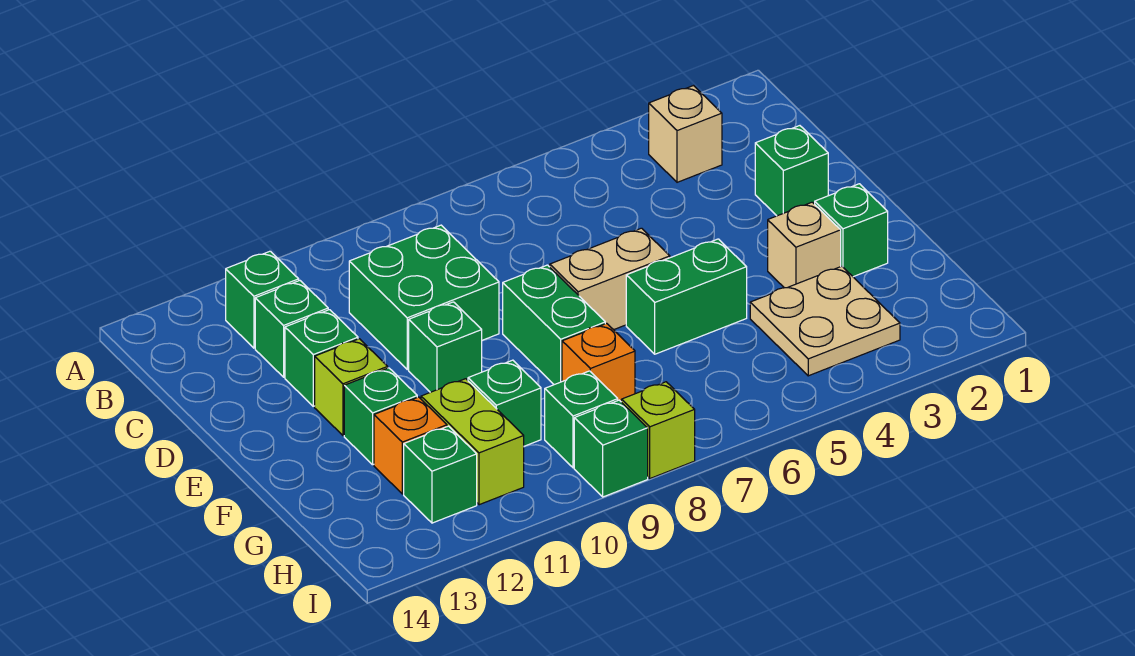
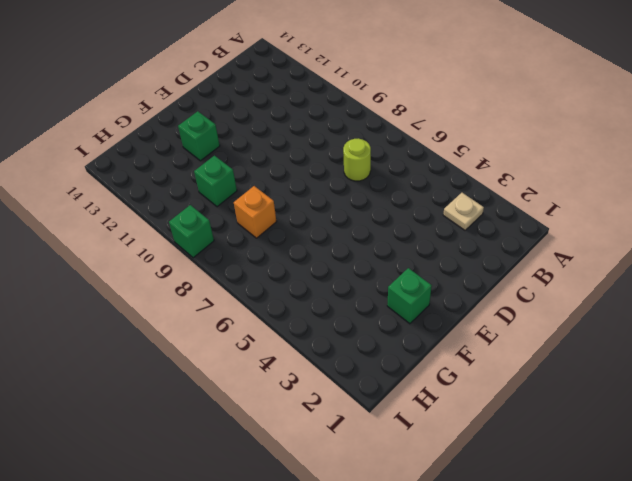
tan 1x1 plate [443,193,484,230] -> tan 1x1 brick [649,86,722,182]
lime 1x1 round brick [343,138,371,181] -> none
none -> green 1x1 brick [226,251,299,348]
none -> green 2x2 brick [349,225,499,370]
none -> green 1x1 brick [255,281,328,377]

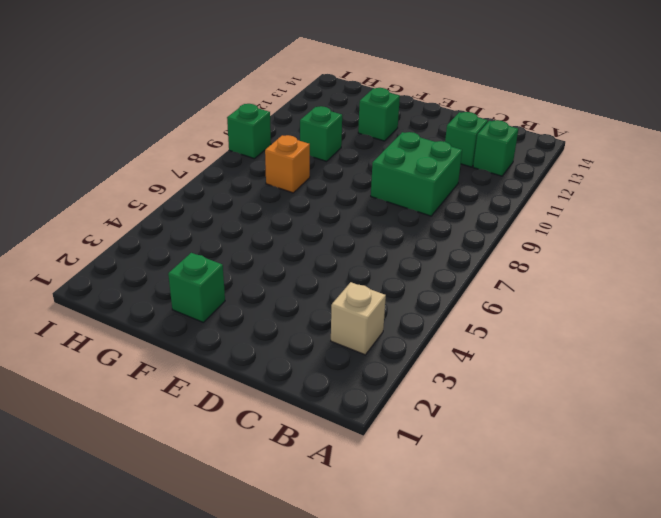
none -> green 1x1 brick [755,126,828,216]
none -> green 1x1 brick [285,310,358,406]
none -> tan 1x2 brick [550,228,670,330]

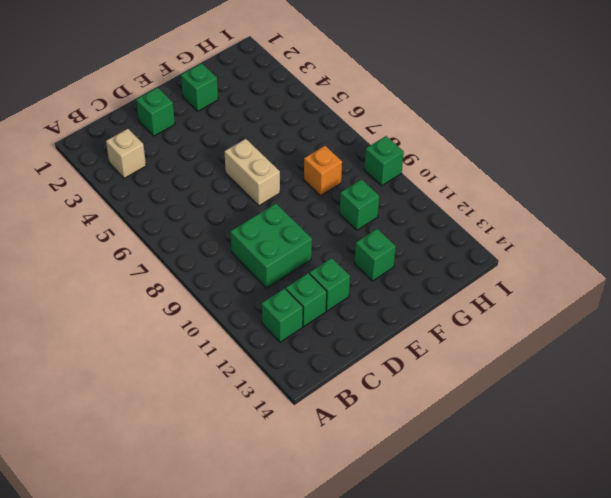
none -> green 1x2 brick [503,265,605,385]
none -> green 1x1 brick [409,302,482,392]
none -> lime 1x1 brick [315,339,388,436]

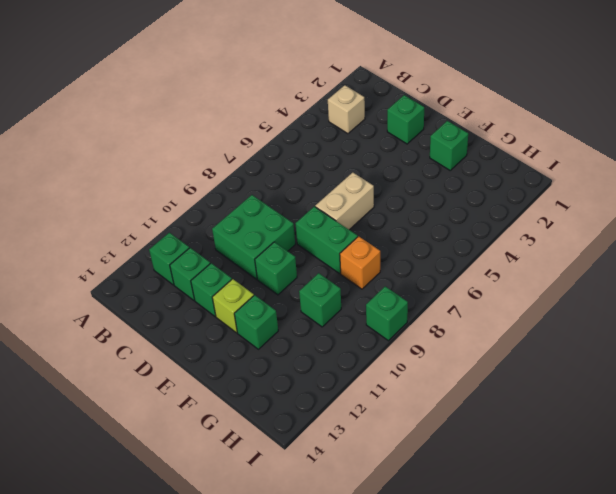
none -> tan 1x1 brick [768,202,841,288]
none -> green 1x2 brick [626,239,747,354]
none -> tan 2x2 plate [750,266,900,376]

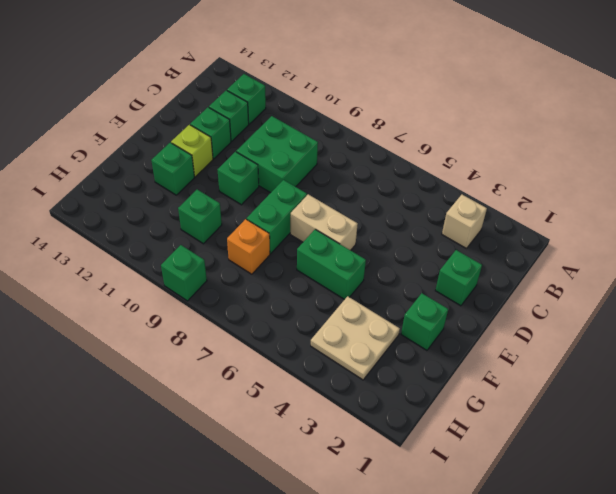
none -> tan 1x1 brick [768,202,841,288]
none -> lime 1x2 brick [421,379,524,505]
none -> orange 1x1 brick [374,397,447,494]

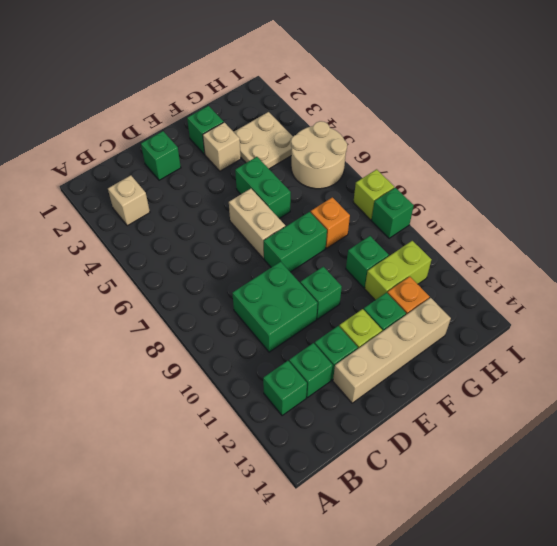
tan 1x4 brick [333,298,451,403] -> none
tan 2x2 round brick [291,121,347,189] -> none
none -> green 1x1 brick [545,371,618,468]
none -> green 1x1 brick [404,426,477,523]

